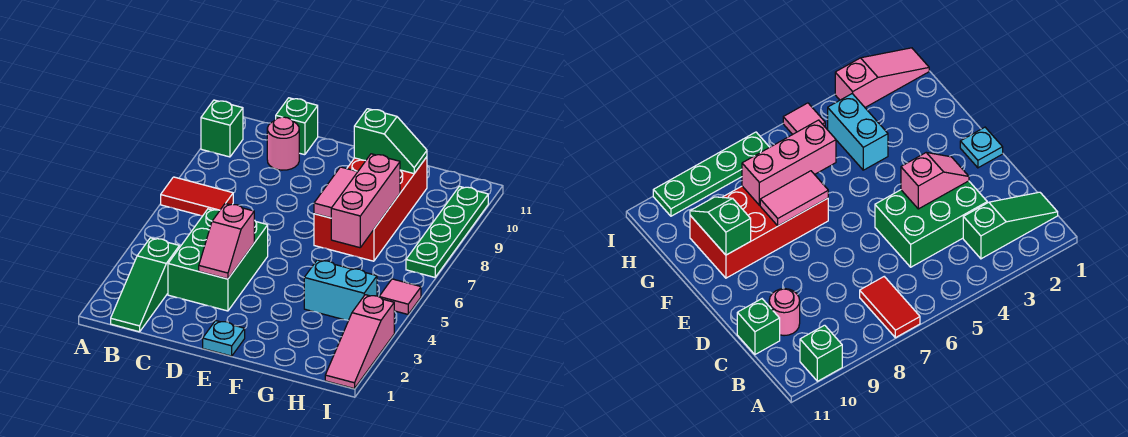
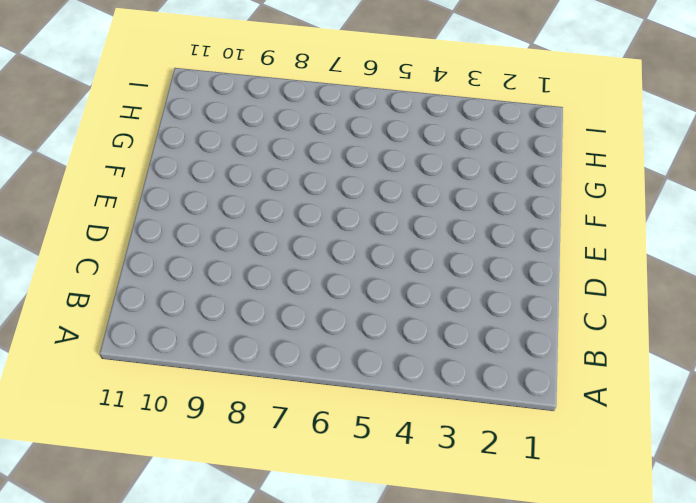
none -> red 1x2 tile [161,177,233,216]
none -> green 1x1 brick [201,100,243,157]
none -> green 1x3 slope [111,238,179,332]

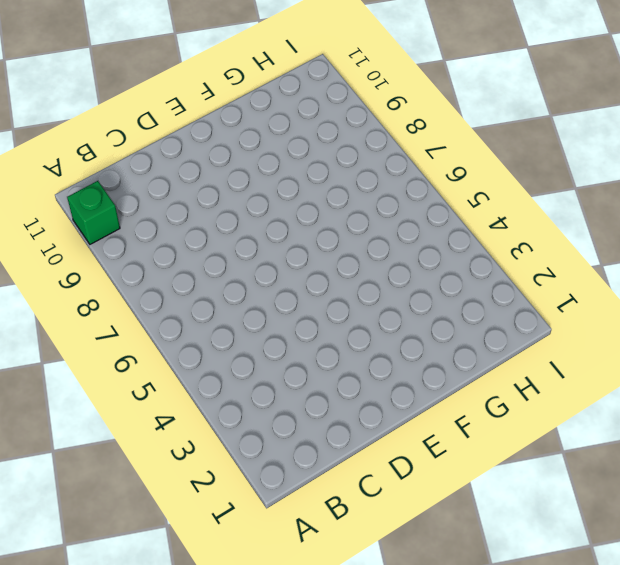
none -> red 1x2 tile [161,177,233,216]
none -> green 1x3 slope [111,238,179,332]
none -> green 2x3 brick [168,209,268,311]

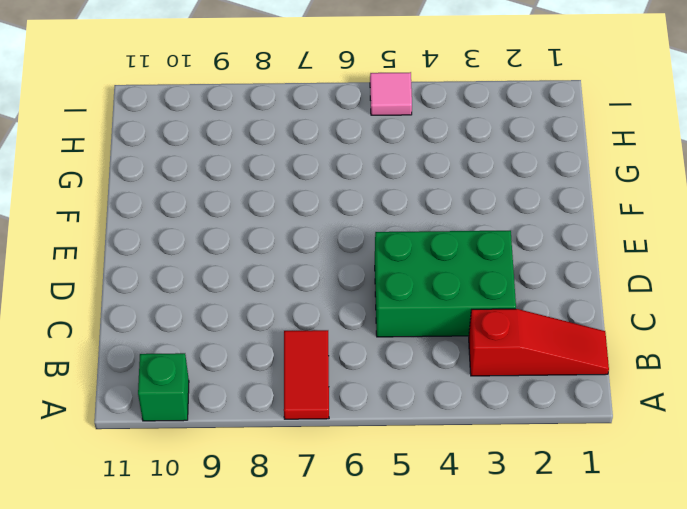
red 1x3 slope [469,309,609,376] -> green 1x3 slope [111,238,179,332]
none -> pink 1x1 round brick [267,117,299,170]
none -> green 1x1 brick [276,98,318,155]
none -> cyan 1x1 plate [203,321,245,356]

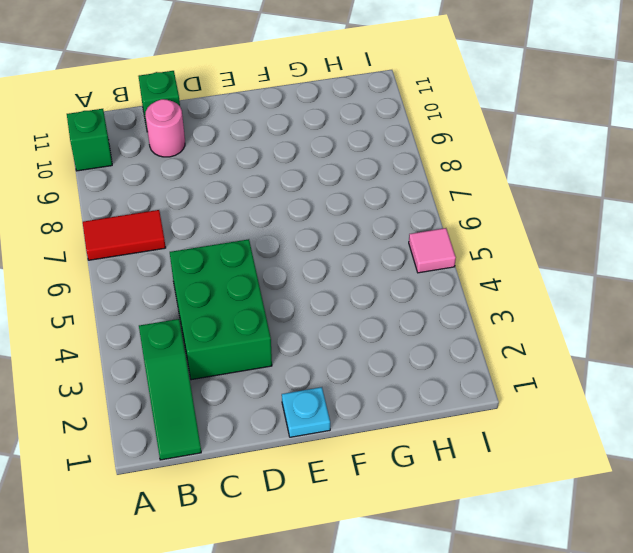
none -> red 2x4 brick [314,157,427,261]
none -> cyan 1x2 brick [304,260,377,321]
none -> pink 1x3 slope [325,295,394,389]

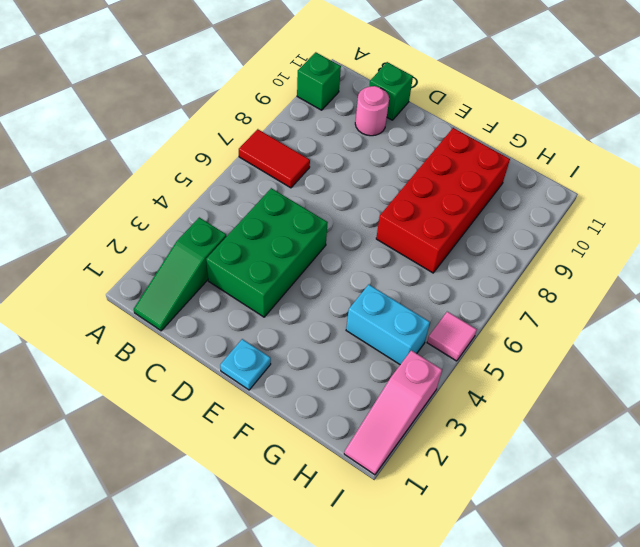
none -> green 1x4 plate [406,186,488,277]
none -> pink 1x2 slope [199,203,254,279]
none -> pink 1x2 tile [314,167,358,218]

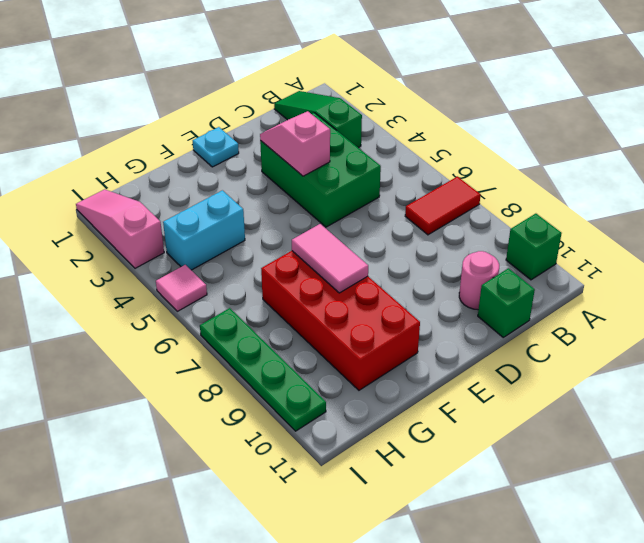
none -> green 1x2 slope [354,109,427,174]
none -> pink 1x3 brick [331,154,400,248]

